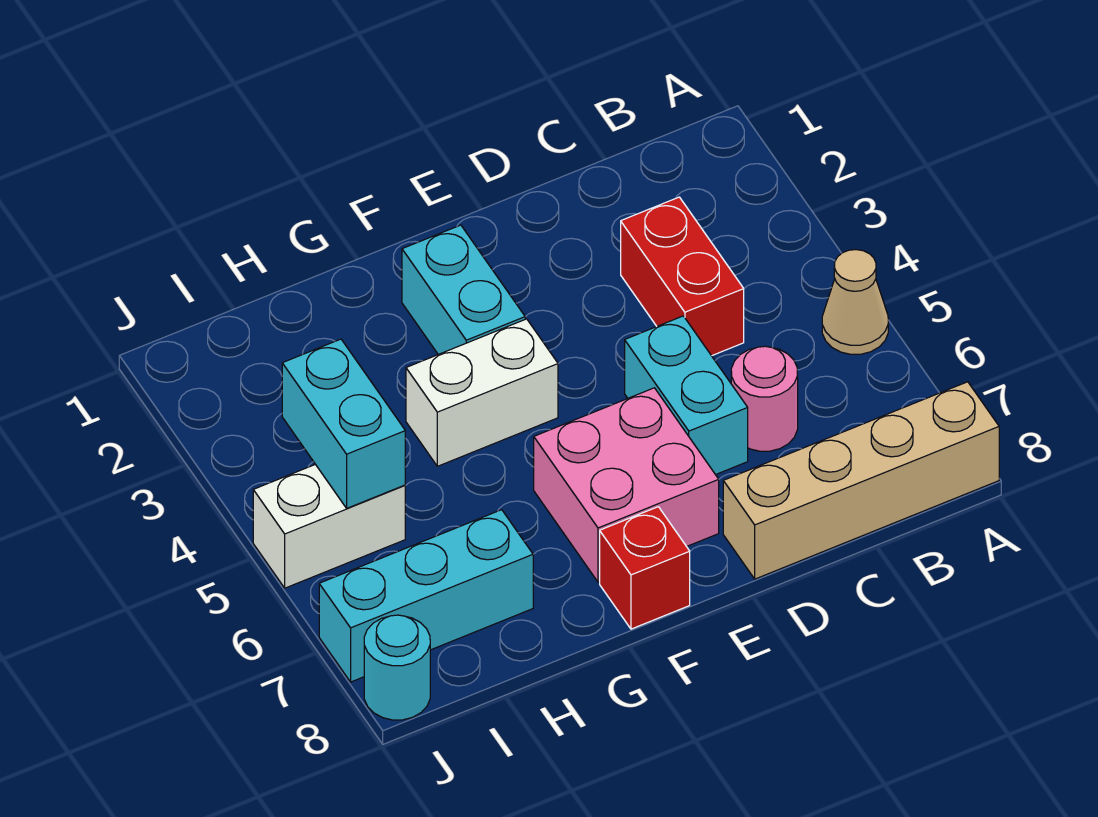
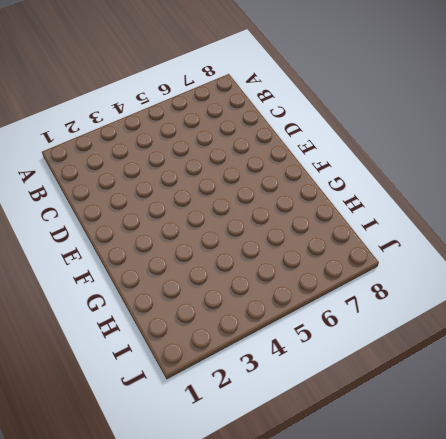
none -> tan 1x1 cone [822,250,888,354]
none -> tan 1x4 brick [723,382,999,579]
none -> red 1x2 brick [621,197,744,356]

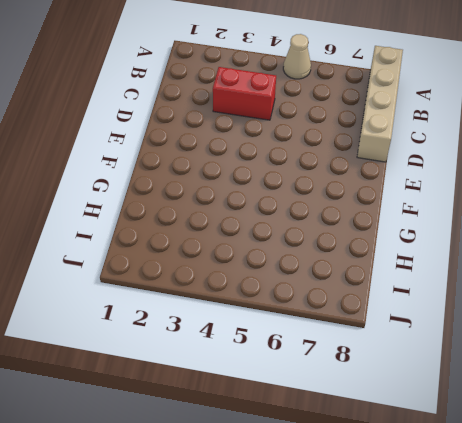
none -> pink 1x1 round brick [731,346,798,451]
none -> cyan 1x2 brick [625,316,748,475]
none -> pink 2x2 brick [534,388,719,582]

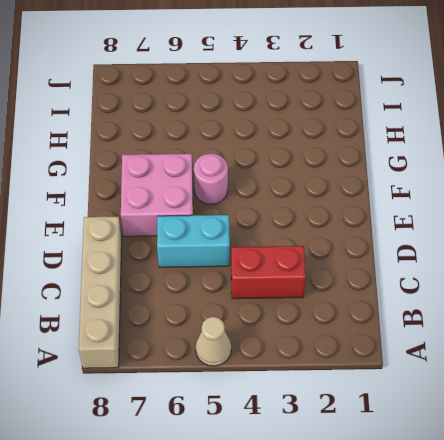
pink 1x1 round brick [194,154,228,204] -> pink 1x1 round brick moved to [731,346,798,451]
none -> cyan 1x2 brick [402,225,525,354]
none -> white 1x2 brick [406,319,558,466]
none -> red 1x1 brick [600,507,690,629]

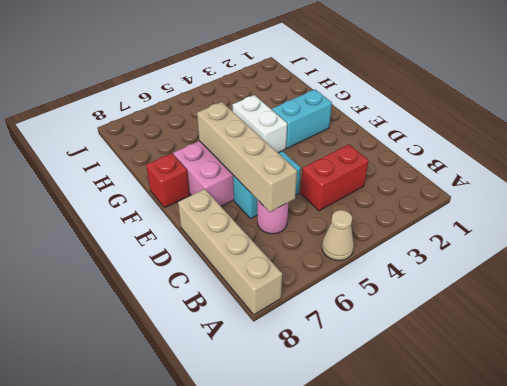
tan 1x4 brick [197,102,297,212] -> none
none -> cyan 1x3 brick [319,510,533,682]
none -> white 1x2 brick [253,464,405,588]
none -> cyan 1x1 round brick [364,615,430,720]

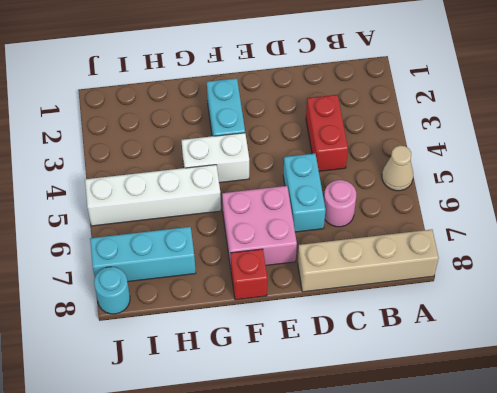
white 1x4 brick [85,165,221,226] -> white 1x2 brick [253,464,405,588]
none -> cyan 1x2 brick [282,339,405,508]

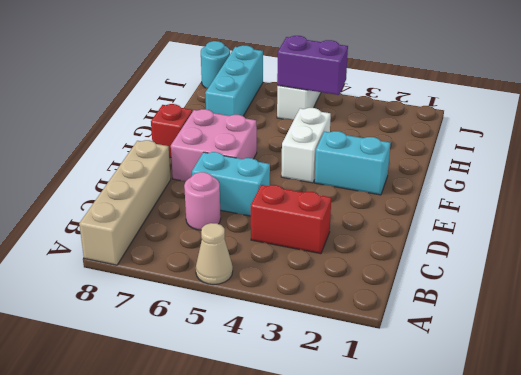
purple 1x2 brick [277,36,348,95] -> cyan 1x2 brick [282,339,405,508]

